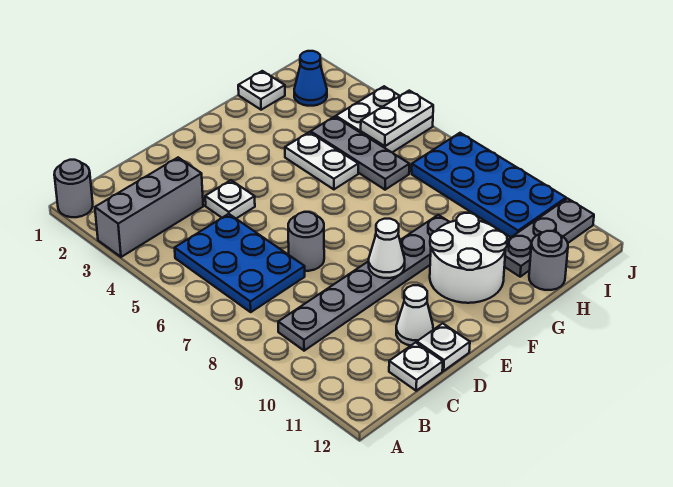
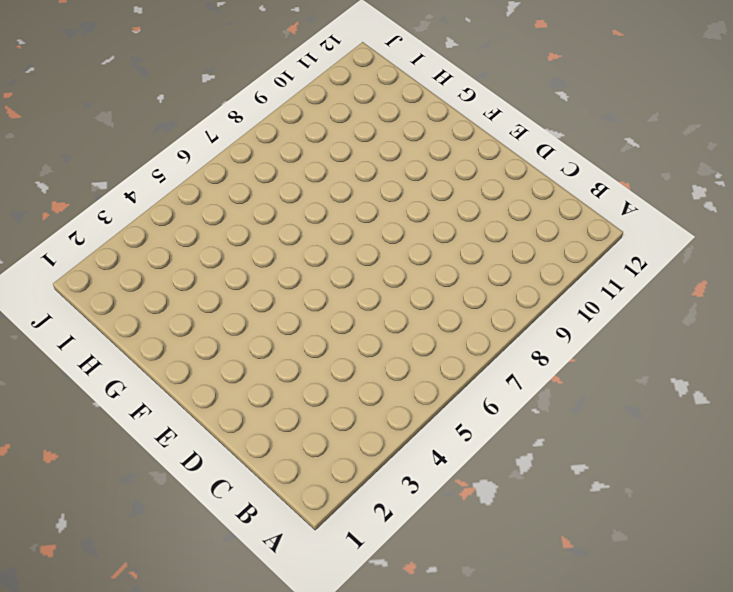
none -> grey 1x1 round brick [54,160,93,217]
none -> grey 1x3 brick [95,158,203,257]
none -> blue 2x3 plate [175,214,305,312]

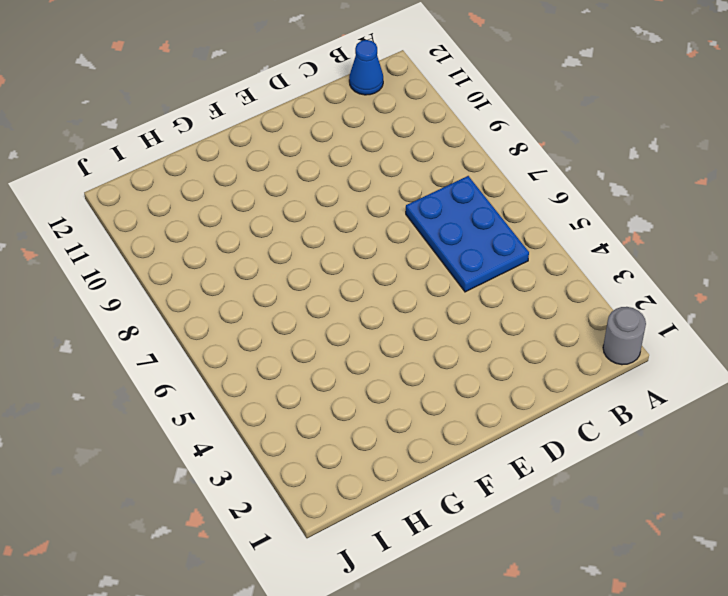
blue 1x1 cone [349,40,383,95] -> blue 1x1 cone moved to [294,51,327,106]
none -> grey 1x3 brick [95,158,203,257]
none -> grey 1x6 plate [278,215,449,351]
none -> white 1x1 plate [389,343,443,391]

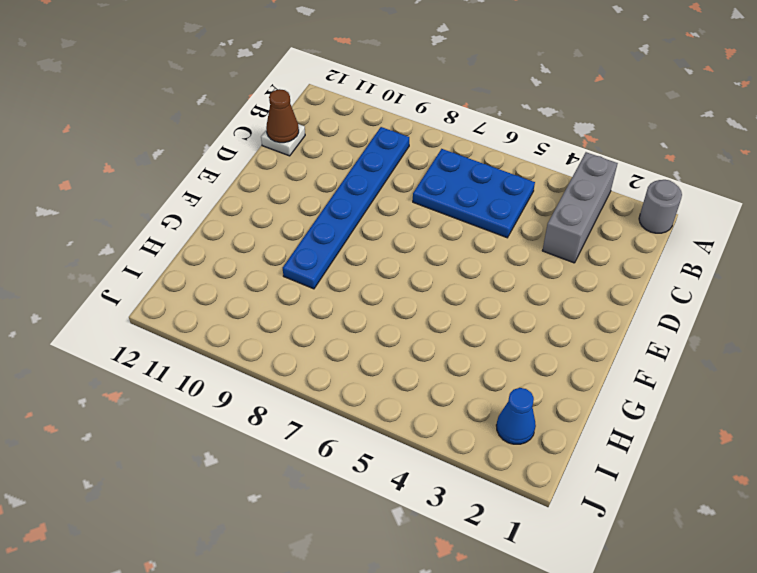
blue 1x6 plate [283,127,409,289] -> grey 1x6 plate [278,215,449,351]
brown 1x1 cone [266,89,299,143] -> none
none -> white 1x1 plate [205,180,255,218]
none -> grey 1x1 round brick [288,212,324,271]
none -> white 1x1 cone [396,285,433,345]

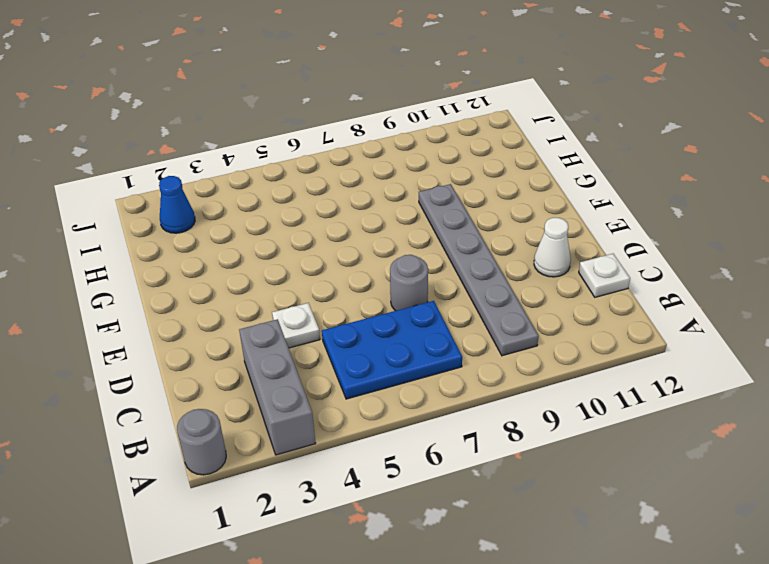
none -> white 1x1 plate [417,323,470,371]
none -> white 2x2 round brick [430,213,507,303]
none -> white 1x2 plate [285,132,358,189]

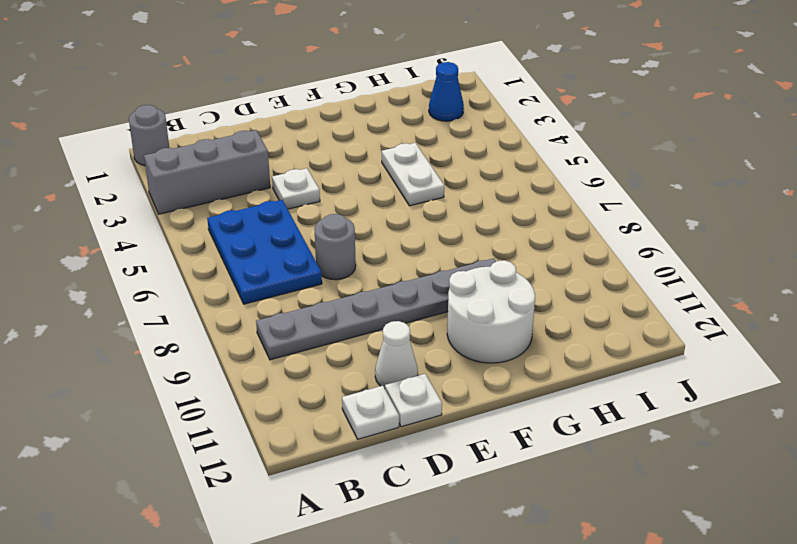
none -> white 1x1 plate [238,71,285,110]
none -> grey 1x3 plate [311,117,409,190]
none -> grey 1x3 plate [504,198,594,277]

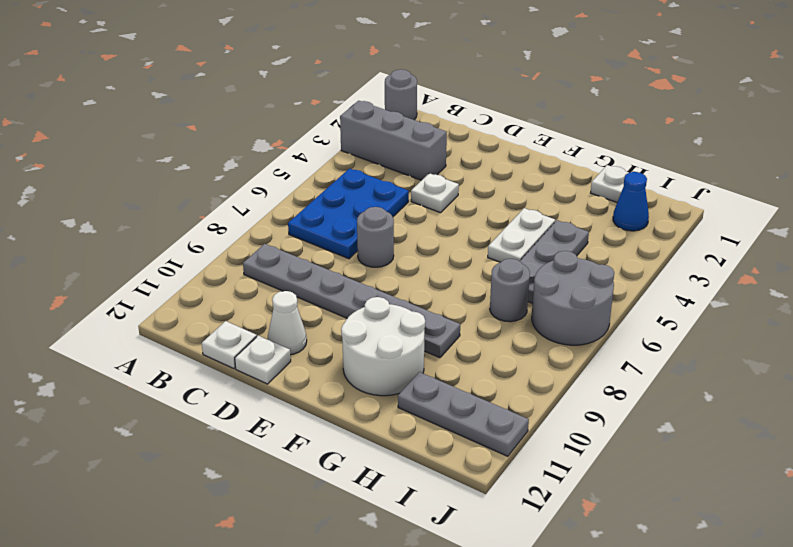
grey 1x1 round brick [490,259,530,322] -> grey 1x1 round brick moved to [529,231,568,290]
grey 2x2 round brick [532,251,614,345] -> blue 2x4 plate [412,133,566,237]
none -> white 2x2 plate [336,86,433,153]
none -> white 1x1 cone [369,219,405,278]
none -> white 1x2 plate [361,91,433,146]

